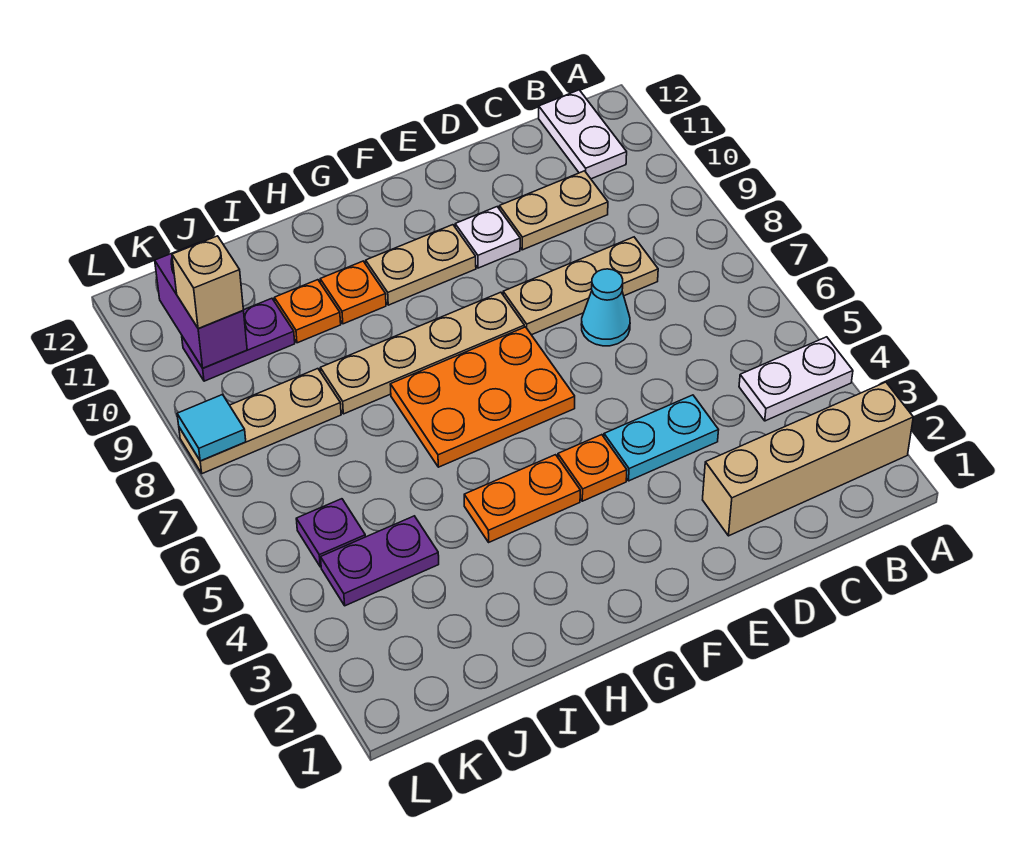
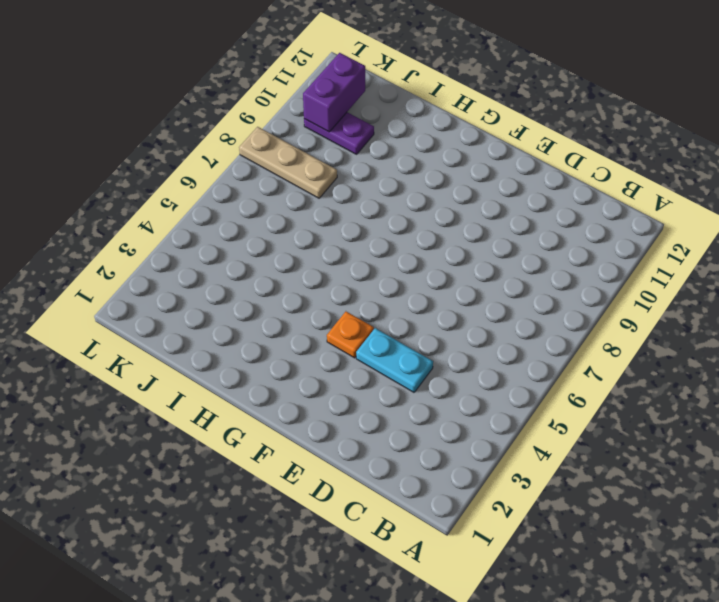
none -> tan 1x4 brick [703,382,913,536]
none -> white 1x2 plate [739,337,853,421]
none -> white 1x2 plate [539,90,627,179]

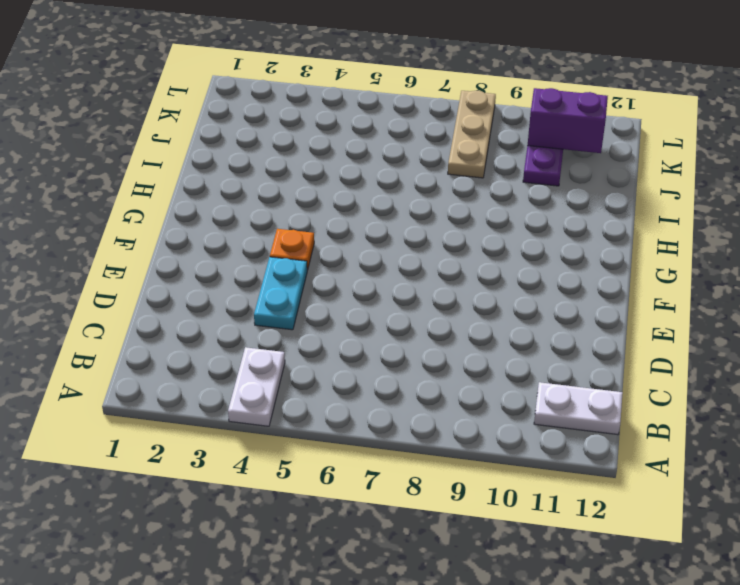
none -> tan 1x4 brick [703,382,913,536]
none -> tan 1x3 plate [503,237,658,335]
none -> tan 1x2 plate [499,171,608,250]

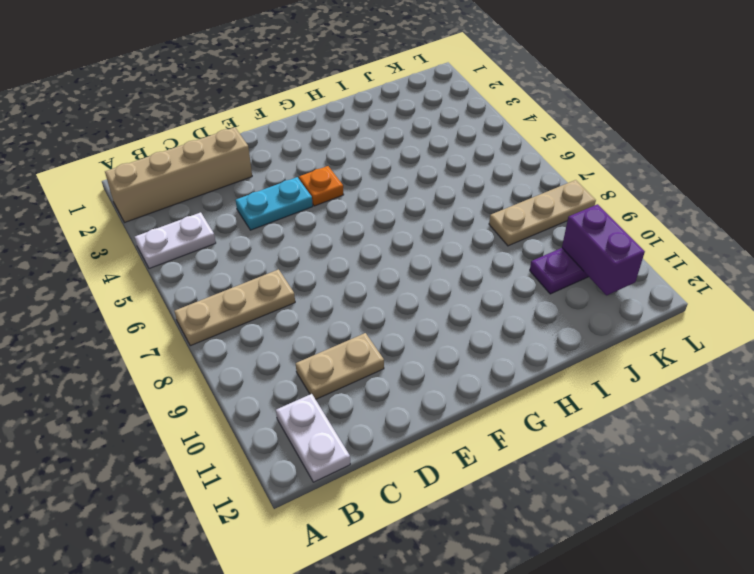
tan 1x3 plate [174,269,295,346] -> tan 1x3 plate moved to [503,237,658,335]
none -> cyan 1x1 cone [581,269,630,346]
none -> white 1x1 plate [455,207,520,268]
none -> orange 2x3 plate [390,327,575,467]

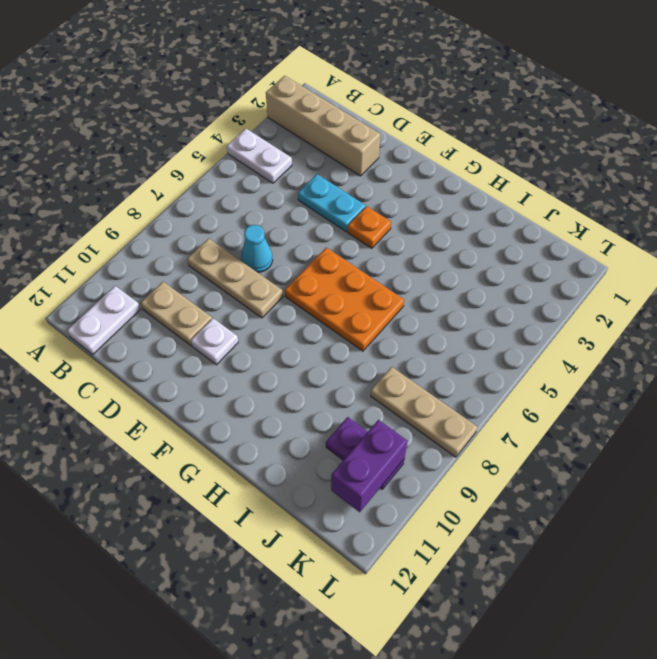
none -> tan 1x4 plate [320,292,524,414]
none -> tan 1x2 plate [366,225,476,305]
none -> orange 1x2 plate [464,455,580,542]

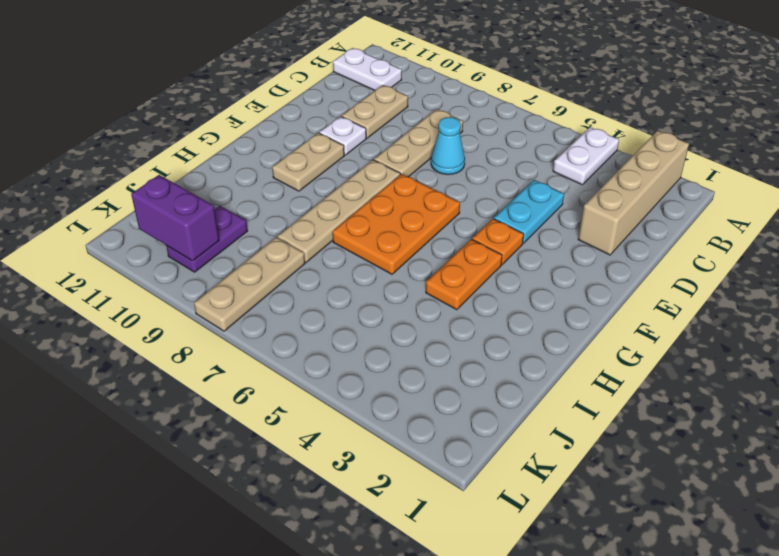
none -> orange 1x1 plate [320,261,386,324]
none -> orange 1x1 plate [274,280,341,343]
none -> purple 1x2 plate [321,516,439,606]

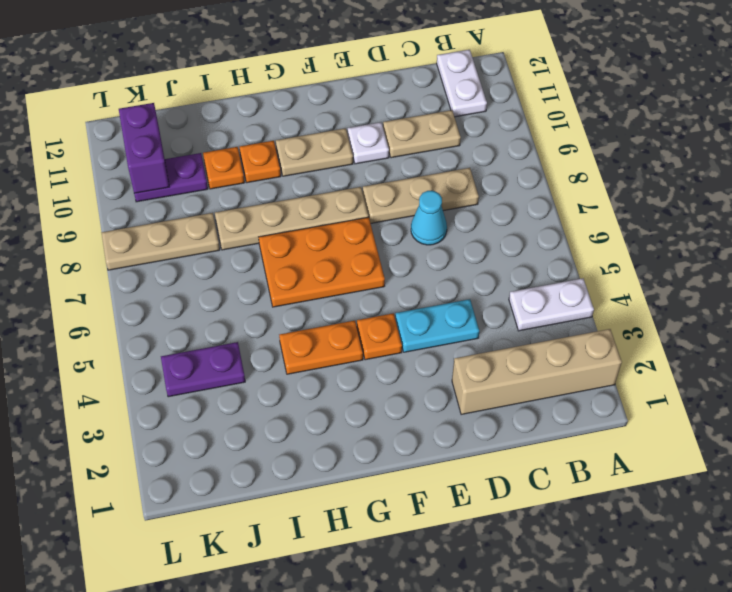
none -> purple 1x1 plate [296,499,365,567]
none -> cyan 1x1 tile [177,395,246,461]
none -> tan 1x1 brick [172,236,243,329]

